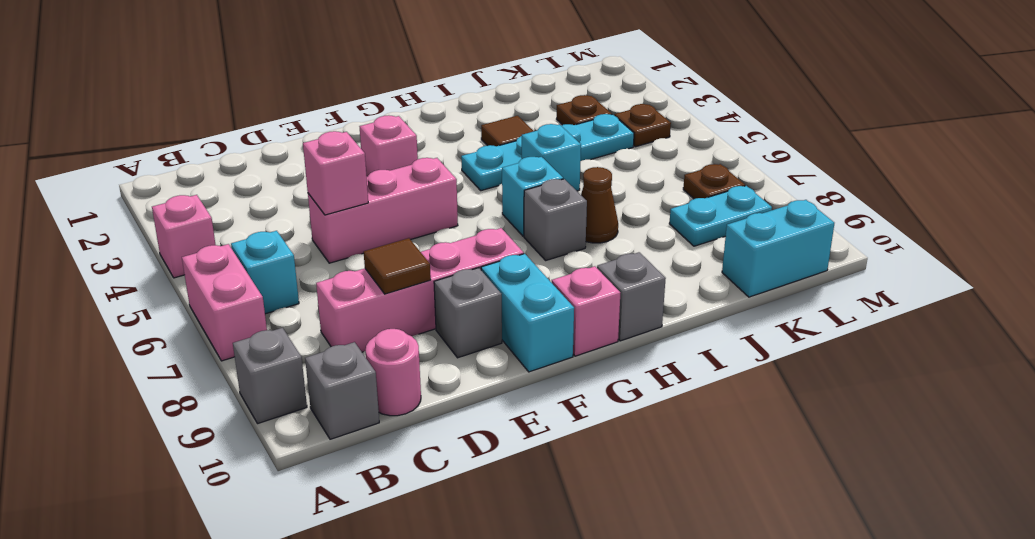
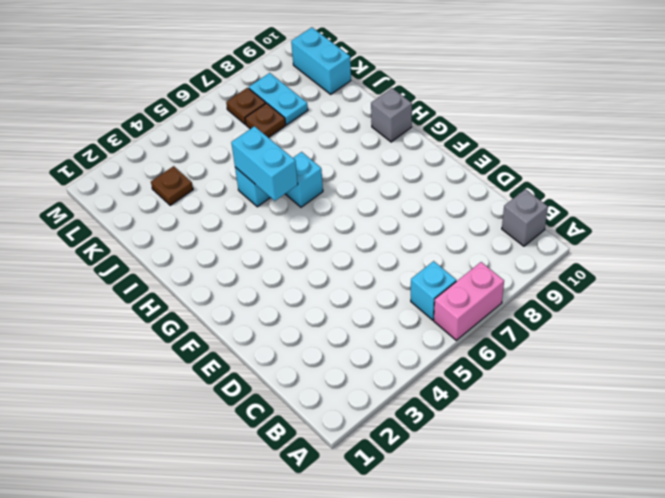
cyan 1x2 brick [231,126,298,201] -> cyan 1x2 brick turned to [481,254,574,372]
brown 1x1 plate [245,103,286,138] -> brown 1x1 plate moved to [615,104,671,147]
none -> pink 1x1 brick [152,195,216,278]
none -> grey 1x1 brick [233,328,307,424]
none -> pink 1x4 brick [316,228,524,352]

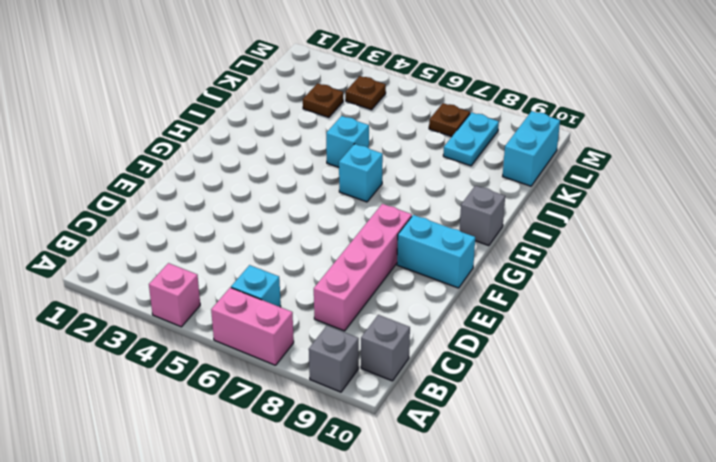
none -> pink 1x1 round brick [366,329,421,416]
none -> pink 1x3 brick [308,158,458,263]
none -> grey 1x1 brick [434,268,502,358]

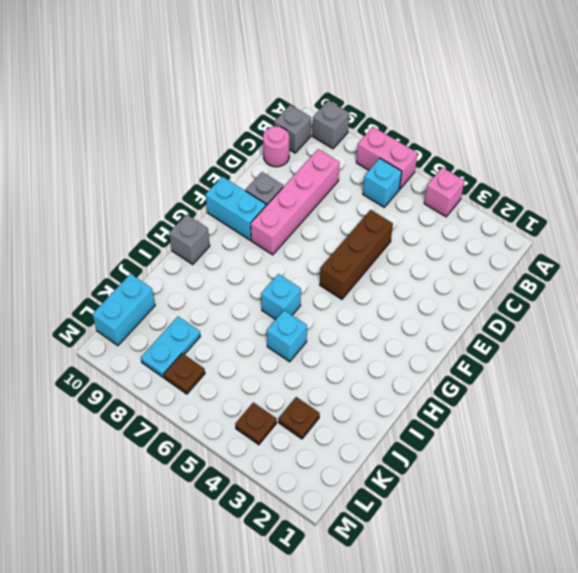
brown 1x3 brick [320,210,393,299] -> pink 1x3 brick [308,158,458,263]
none -> pink 1x1 brick [360,115,418,177]
none -> pink 1x1 brick [552,266,620,356]
none -> cyan 1x4 plate [461,114,634,191]

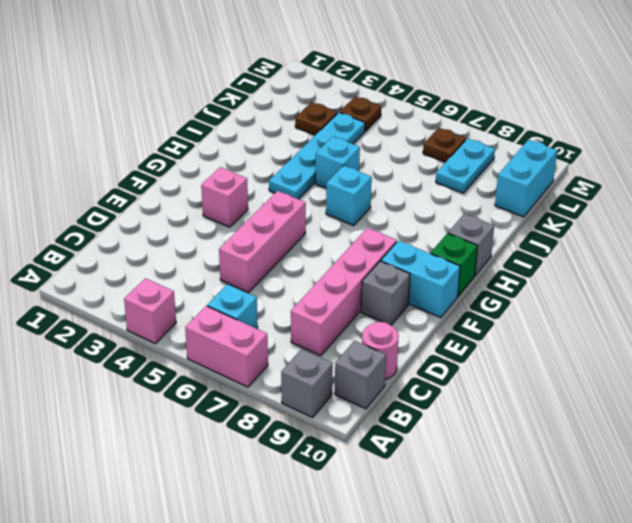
green 1x1 brick [431,233,477,296] -> pink 1x1 brick [552,266,620,356]
none -> grey 1x1 brick [524,179,587,260]
none -> brown 1x1 tile [481,116,534,146]
none -> brown 1x1 cone [581,167,618,243]

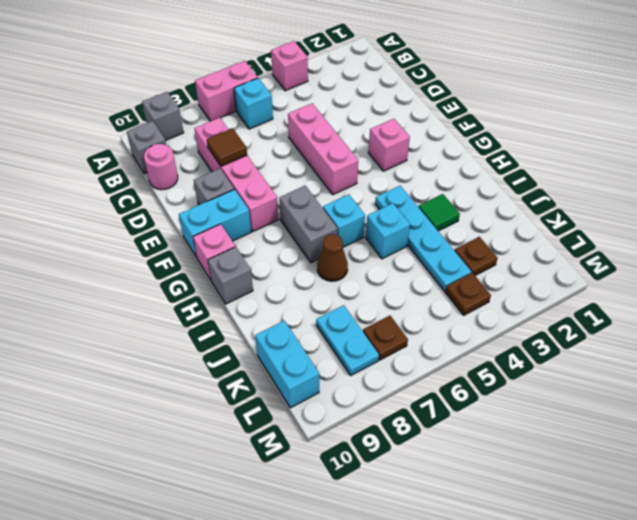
grey 1x2 brick [279,186,337,263] -> grey 1x1 brick [524,179,587,260]
green 1x1 tile [418,194,460,231] -> brown 1x1 tile [481,116,534,146]
none -> pink 1x1 brick [303,131,368,215]

